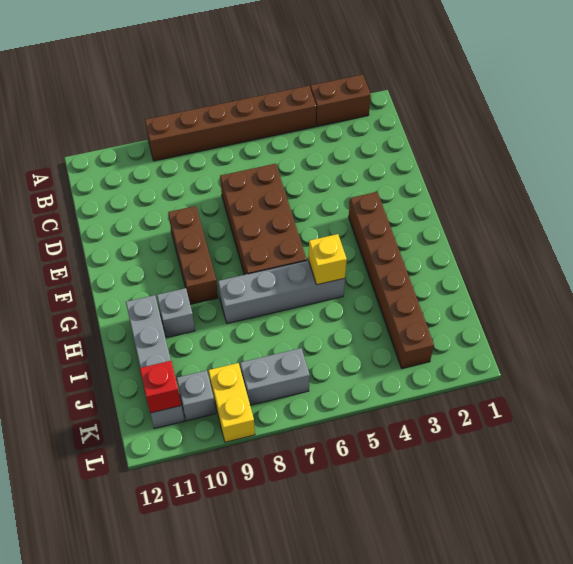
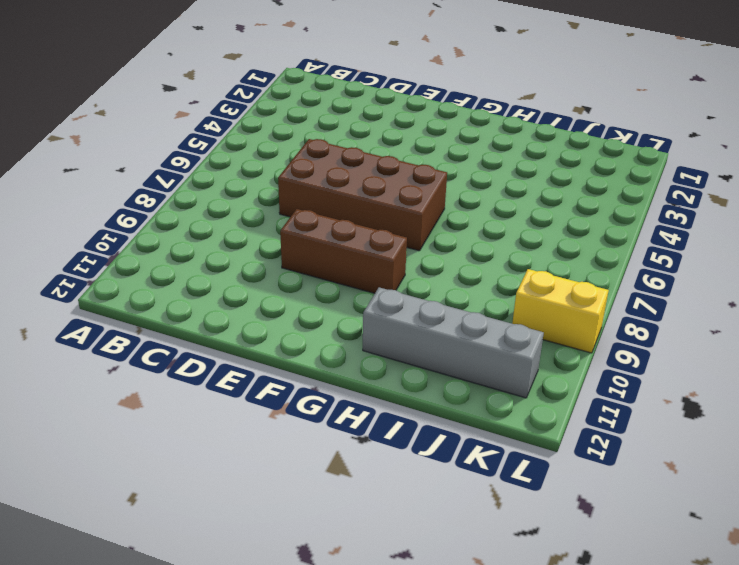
none -> brown 1x2 brick [310,75,371,126]
none -> brown 1x6 brick [145,86,316,161]
none -> brown 1x6 brick [349,192,434,369]

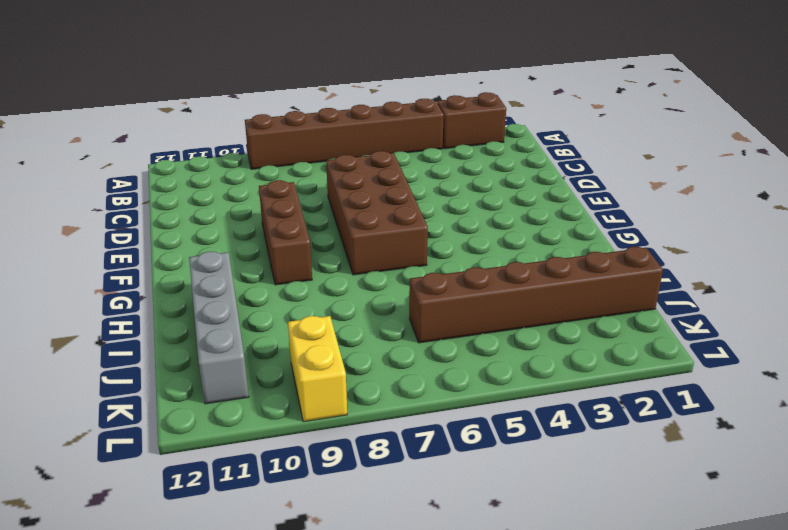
brown 1x6 brick [409,247,663,343] -> brown 1x6 brick turned to [349,192,434,369]
none -> grey 1x4 brick [218,260,345,323]
none -> grey 1x1 brick [157,288,195,338]
none -> grey 1x2 brick [240,348,310,405]

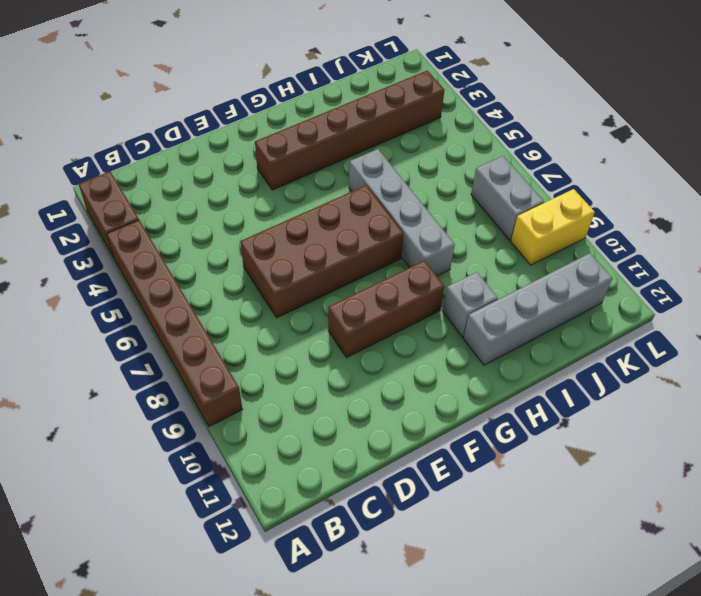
none -> grey 1x1 brick [177,370,216,421]
none -> yellow 1x1 brick [308,234,347,285]
none -> red 1x1 brick [140,361,181,413]

